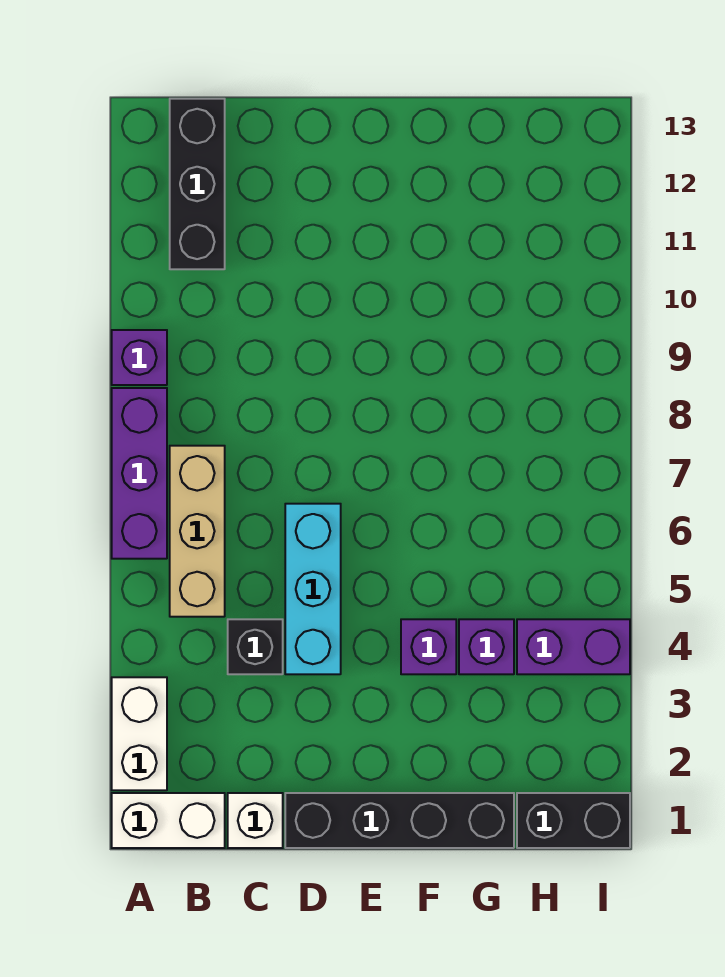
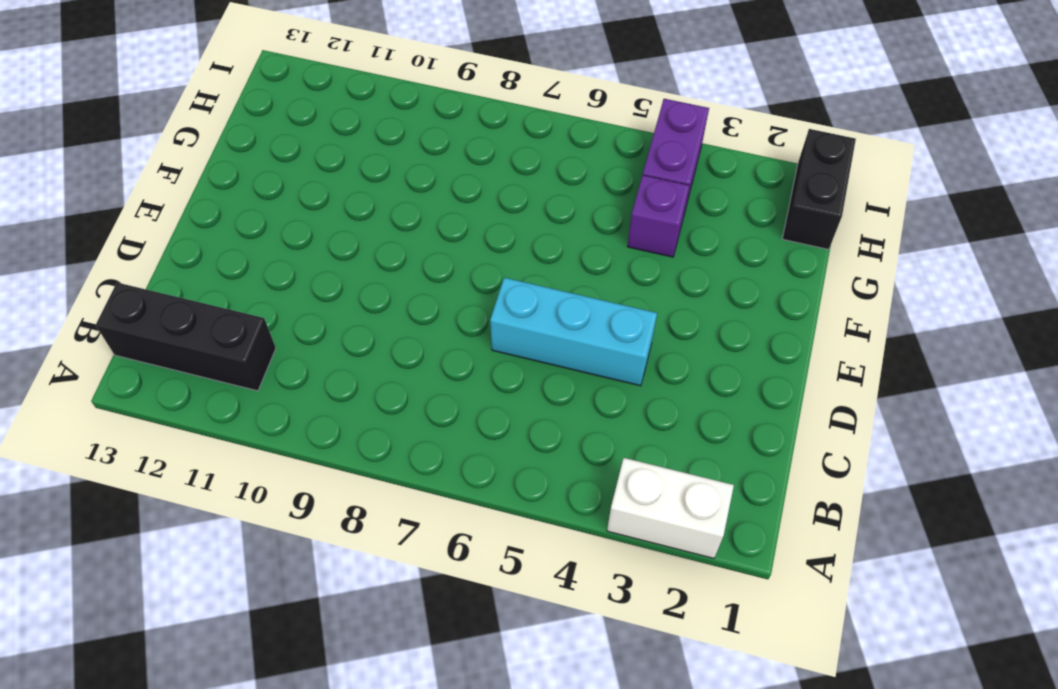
none -> white 1x2 brick [112,793,225,848]
none -> purple 1x3 brick [112,388,167,559]
none -> purple 1x1 brick [112,330,167,385]

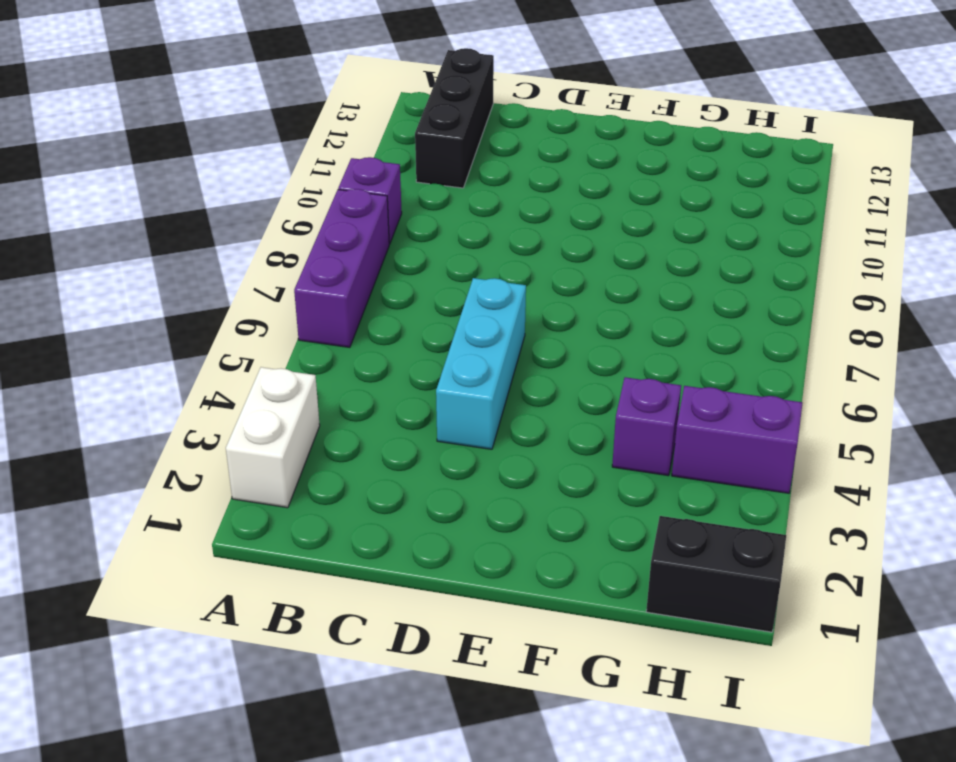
none -> white 1x2 brick [112,793,225,848]
none -> tan 1x3 brick [170,446,225,617]
none -> white 1x1 brick [228,793,283,848]

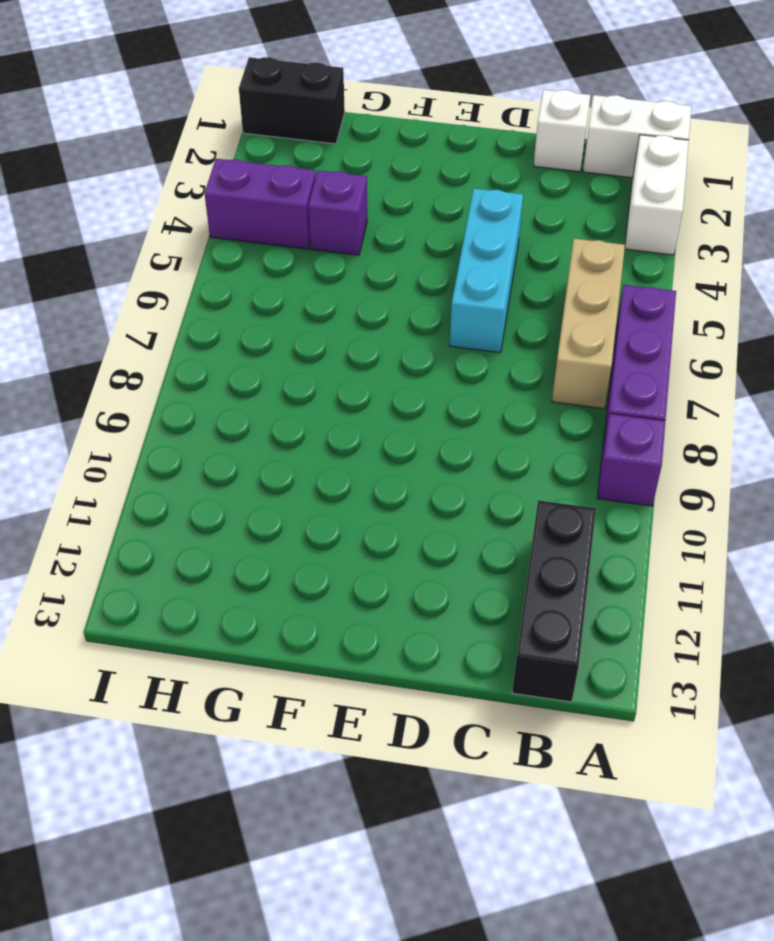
none -> black 1x1 brick [228,619,283,674]
none -> black 1x4 brick [285,793,514,848]
none -> purple 1x1 brick [401,619,456,674]

